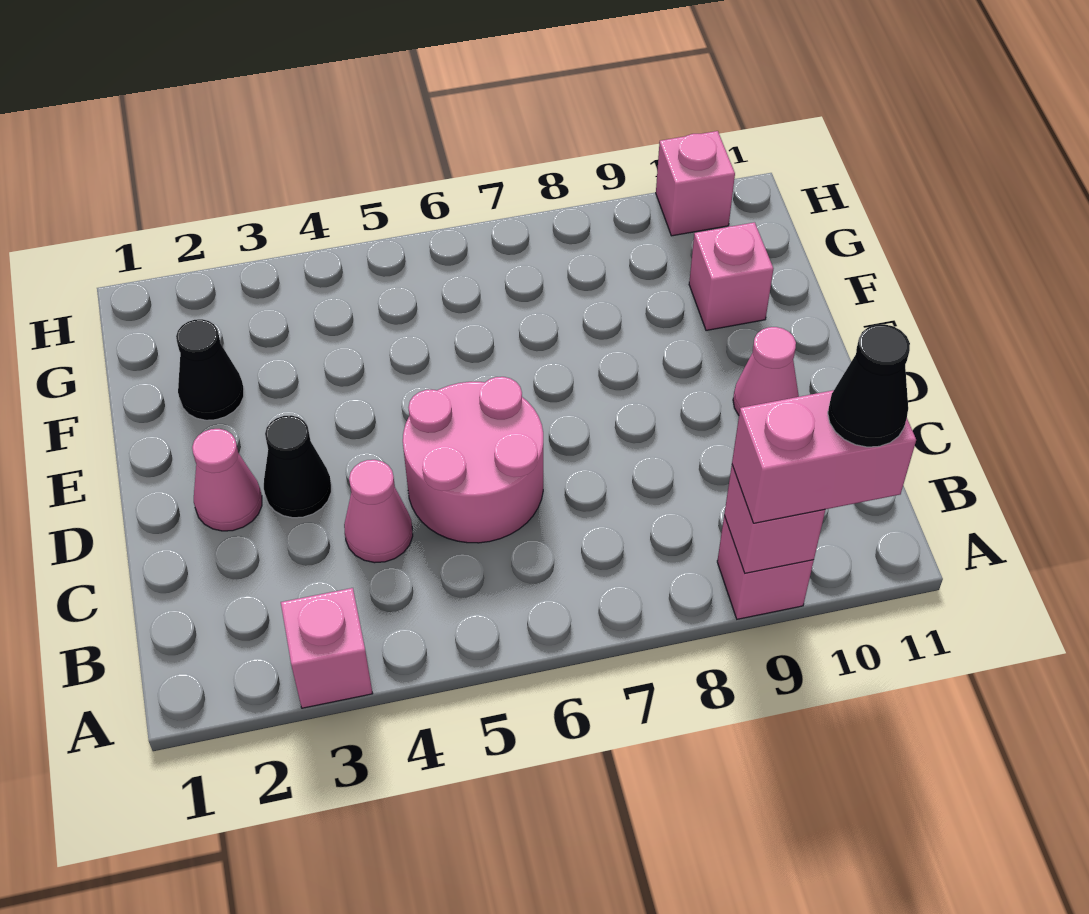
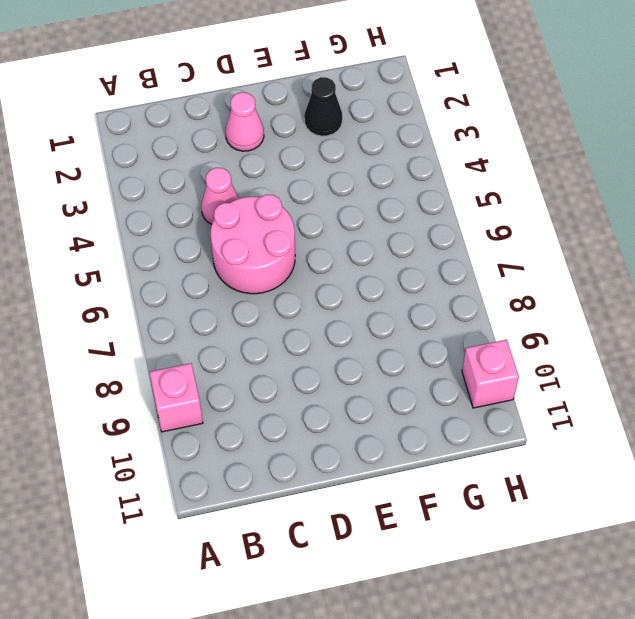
none -> pink 1x1 brick [281,588,373,708]
none -> black 1x1 cone [264,415,331,518]
none -> pink 1x1 cone [733,327,799,415]

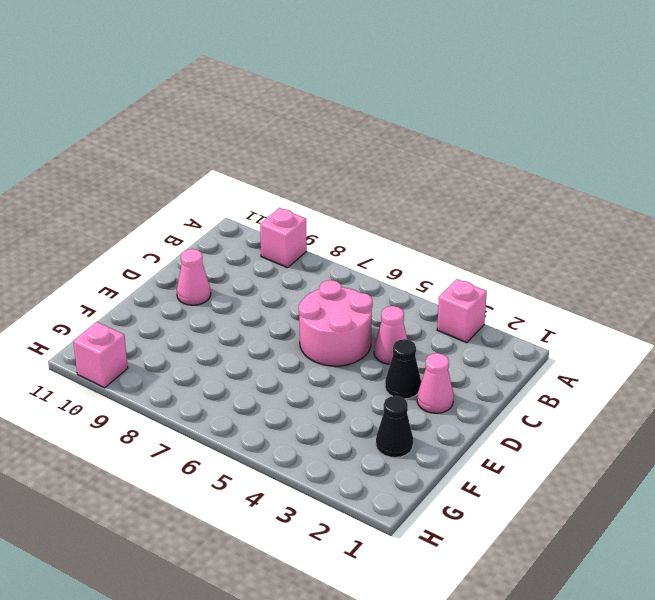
none -> pink 1x1 brick [689,222,773,331]
none -> pink 1x1 brick [724,465,825,573]
none -> pink 1x2 brick [732,390,916,523]

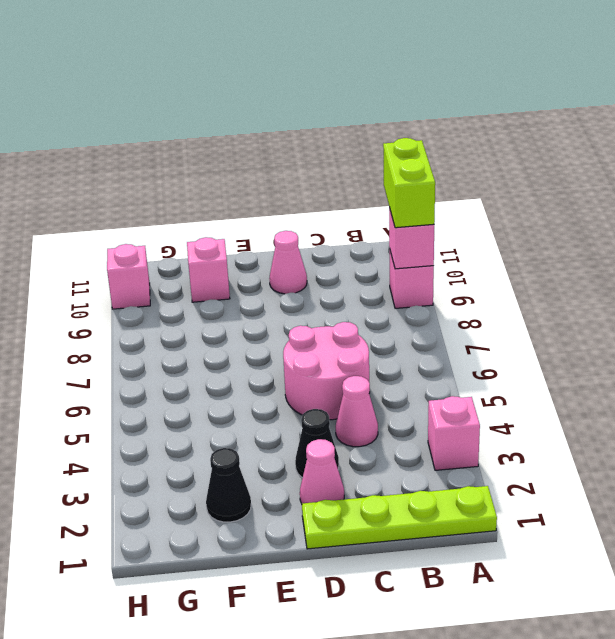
lime 1x4 plate [302,486,497,549] -> none
lime 1x2 brick [383,138,435,228] -> pink 1x2 brick [732,390,916,523]
none -> black 1x1 cone [828,324,910,447]

